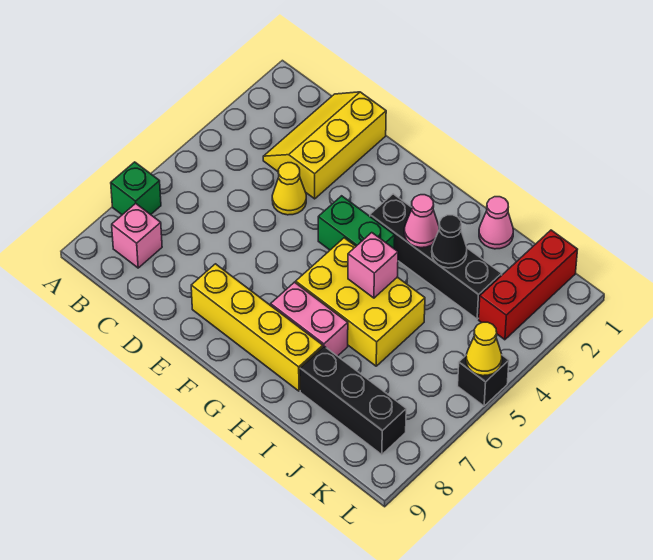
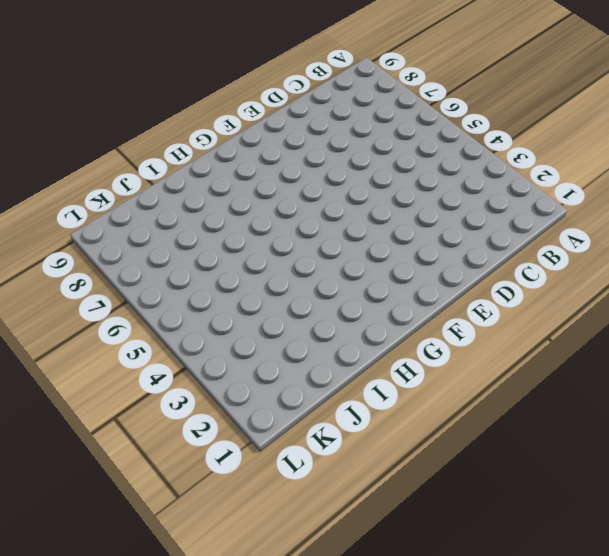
none -> green 1x1 brick [111,162,161,215]
none -> pink 1x1 brick [112,203,162,268]
none -> yellow 2x3 slope [263,92,386,199]

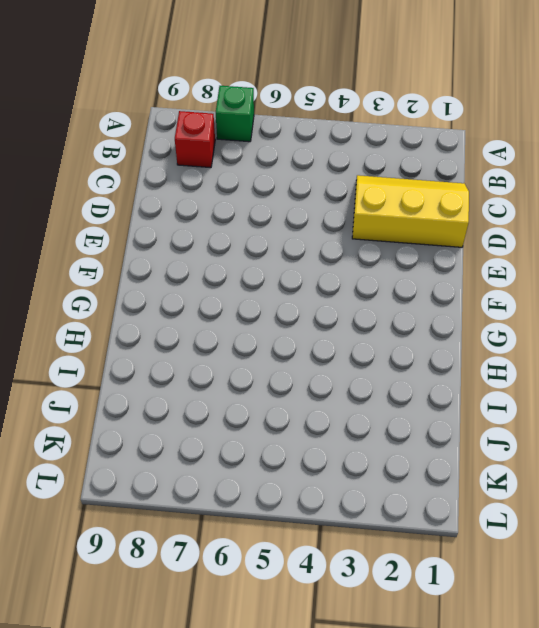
red 1x1 brick [175,111,215,168] -> pink 1x1 brick [112,203,162,268]
none -> yellow 1x1 cone [272,163,306,215]
none -> yellow 1x4 brick [191,264,323,391]
none -> green 1x2 brick [318,196,395,250]

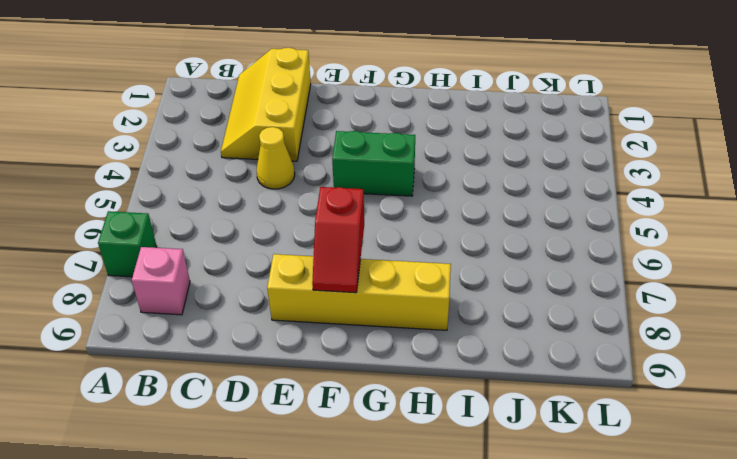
red 1x2 slope [312,187,364,293] -> none
none -> black 1x4 brick [370,194,502,319]
none -> yellow 2x3 brick [296,238,425,366]
none -> pink 1x2 brick [271,282,348,356]

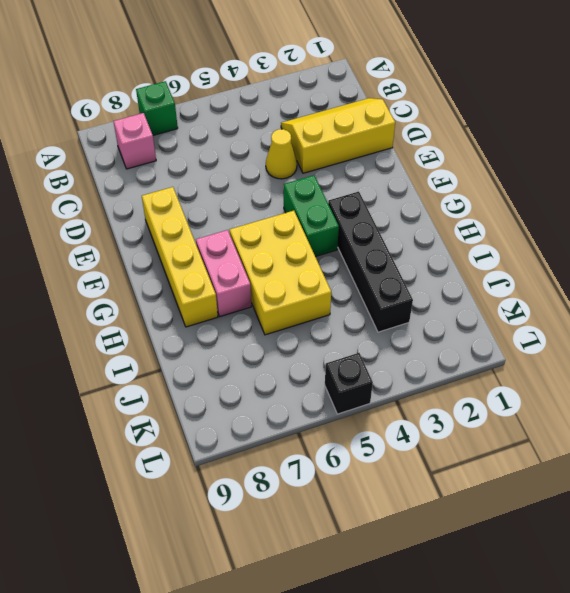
none -> pink 1x1 cone [479,197,513,249]
none -> black 1x3 brick [300,346,406,455]
none -> red 1x3 brick [479,230,578,340]

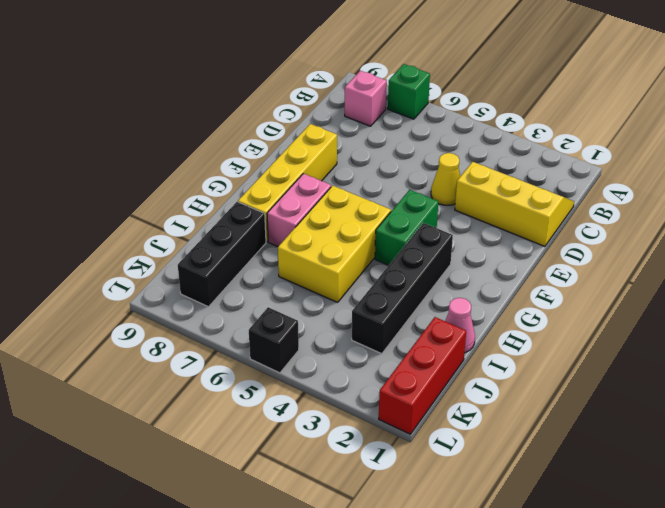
red 1x3 brick [379,317,466,434] -> red 1x3 brick turned to [479,230,578,340]
none -> pink 1x1 cone [404,195,439,248]
none -> pink 1x1 brick [348,233,398,298]
none -> black 1x1 cone [432,215,467,268]

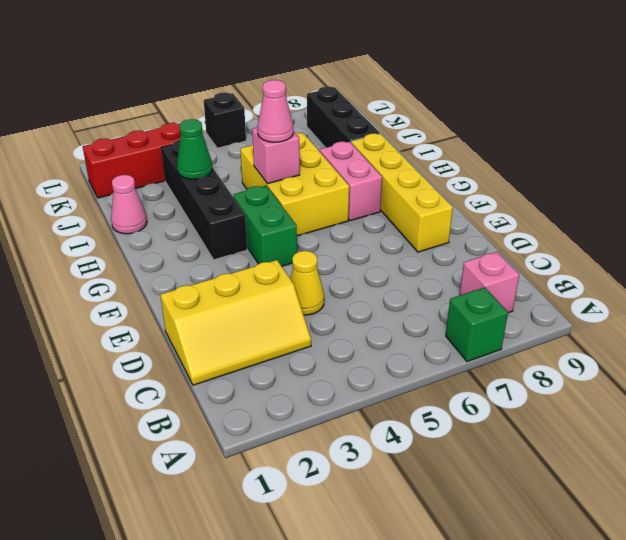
pink 1x1 cone [257,80,293,142] -> pink 1x1 cone moved to [404,195,439,248]
green 1x1 cone [177,119,212,179] -> black 1x1 cone [432,215,467,268]
none -> yellow 1x1 cone [466,322,502,376]

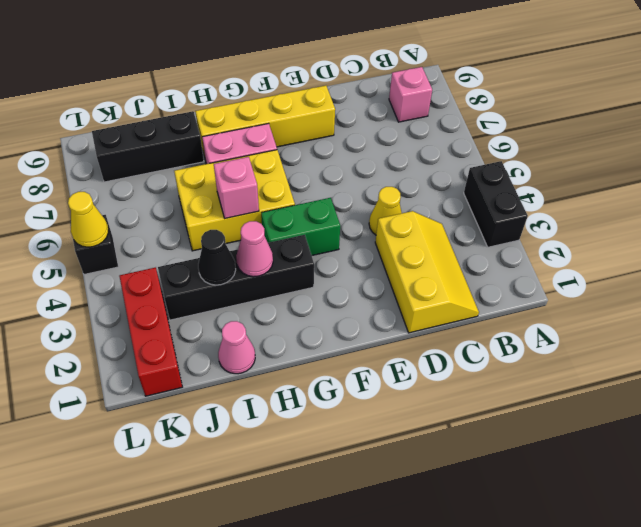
black 1x2 brick [464,161,528,247] -> none
none -> green 1x1 brick [111,162,161,215]

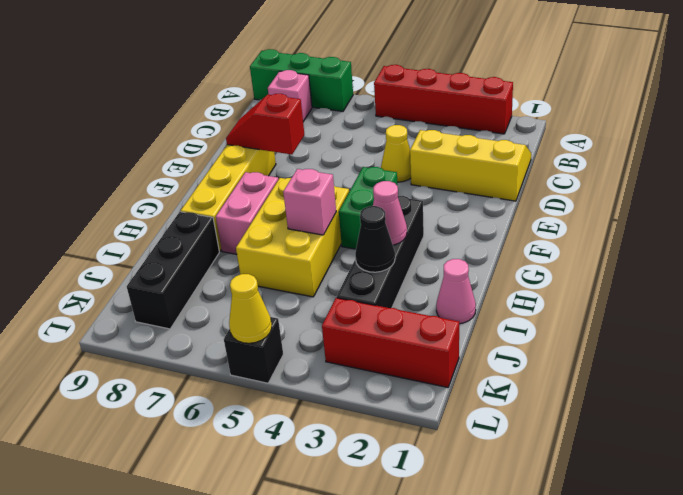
red 1x4 brick [374,65,513,134] -> none
green 1x3 brick [250,49,353,111] -> green 1x1 brick [111,162,161,215]
red 1x2 slope [226,94,304,154] -> none

